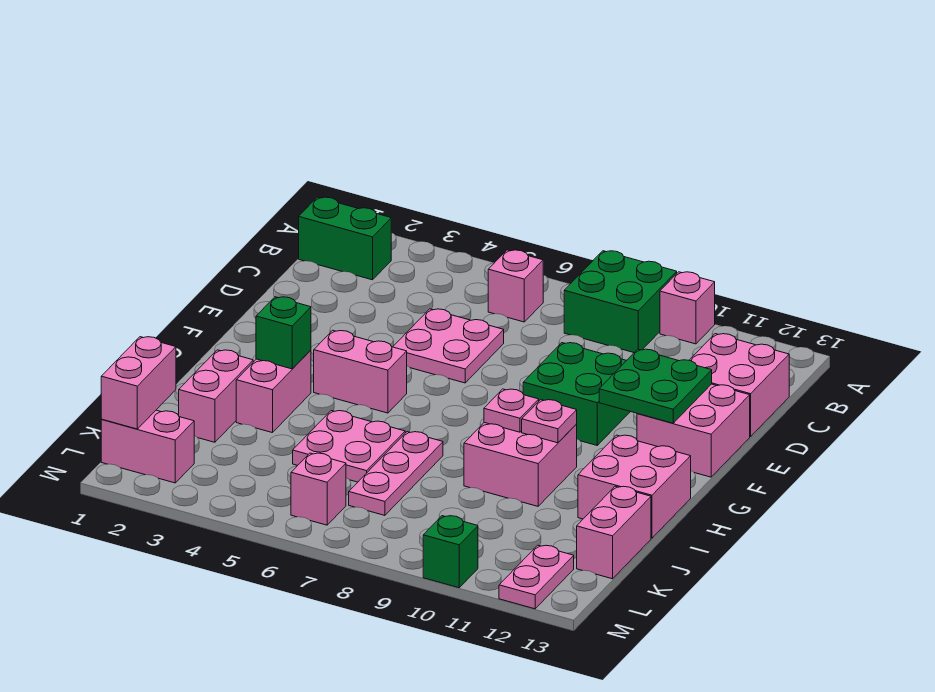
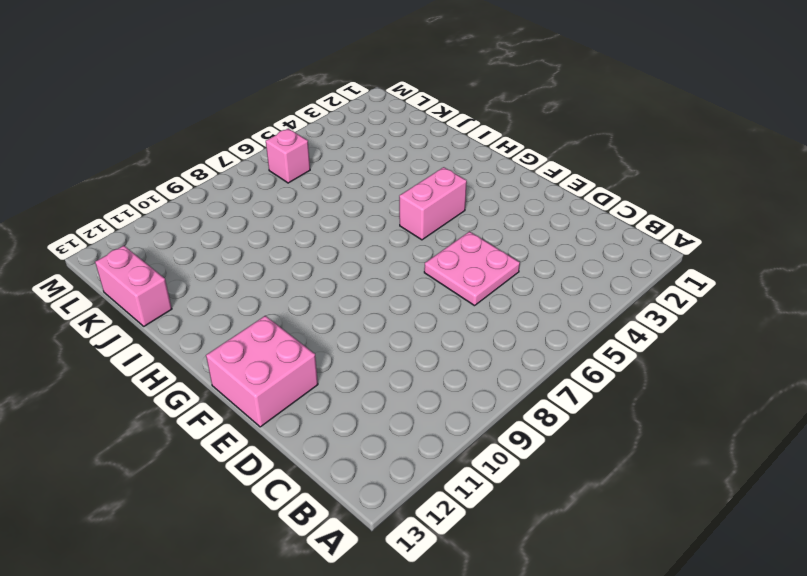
none -> green 2x2 brick [564,251,677,353]
none -> pink 1x1 brick [660,272,715,344]
none -> green 1x2 brick [299,197,391,280]

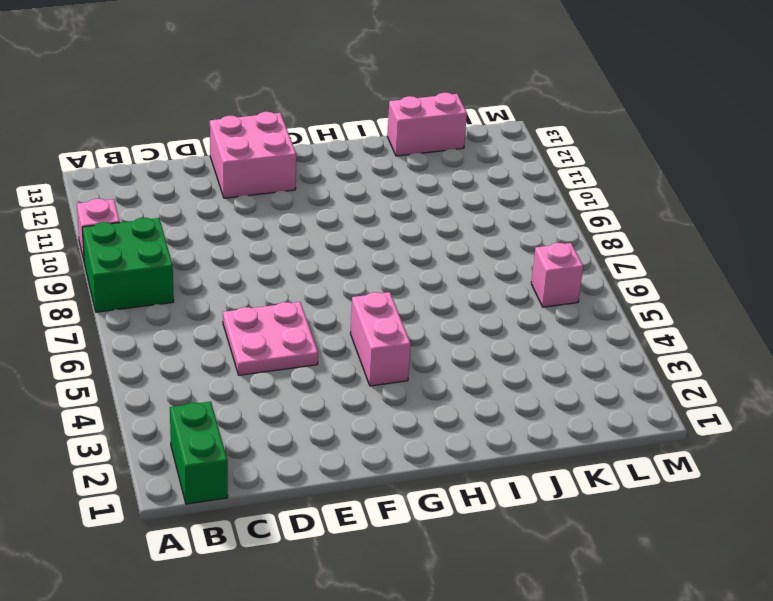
none -> pink 1x1 brick [488,250,543,322]
none -> pink 2x2 brick [689,334,789,437]
none -> green 2x2 brick [523,343,630,445]

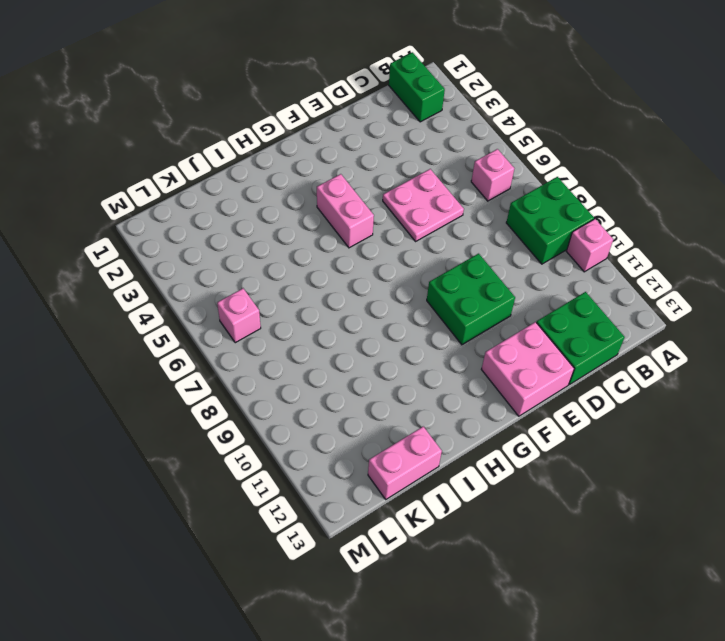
green 2x2 brick [536,292,625,385] -> pink 2x2 brick [689,334,789,437]
none -> pink 1x2 brick [236,350,311,433]
none -> pink 2x2 brick [464,423,577,506]
none -> pink 2x2 brick [578,435,691,538]

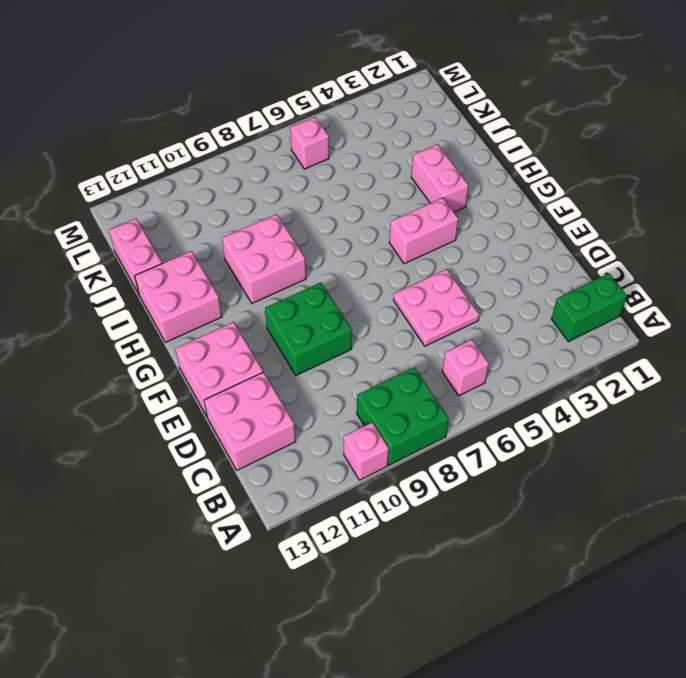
none -> pink 1x2 brick [179,350,253,442]
none -> pink 2x2 plate [293,411,405,482]
none -> pink 1x3 plate [349,432,443,515]

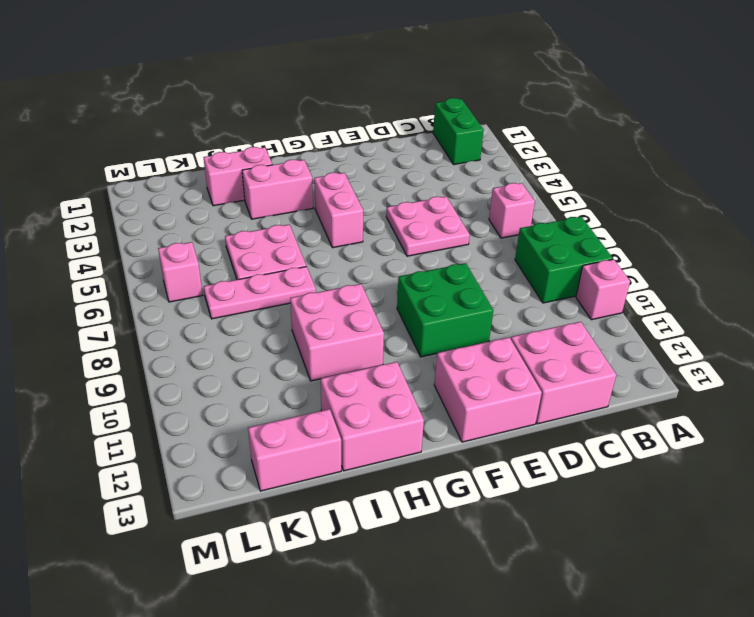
none -> pink 1x2 brick [101,410,194,483]
none -> pink 1x2 plate [499,545,574,609]
none -> green 1x1 brick [423,516,478,588]

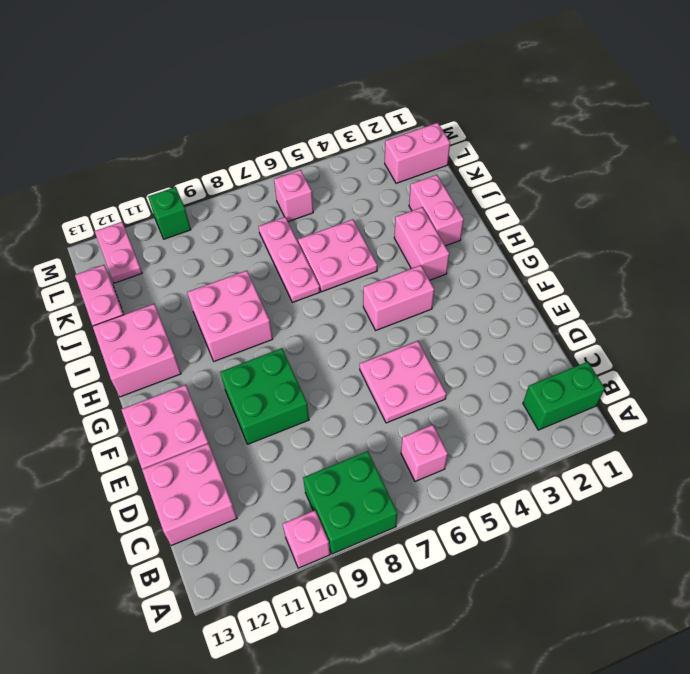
none -> green 2x2 plate [599,349,712,423]
none -> green 1x1 brick [256,297,311,369]
none -> pink 1x1 plate [484,389,539,432]

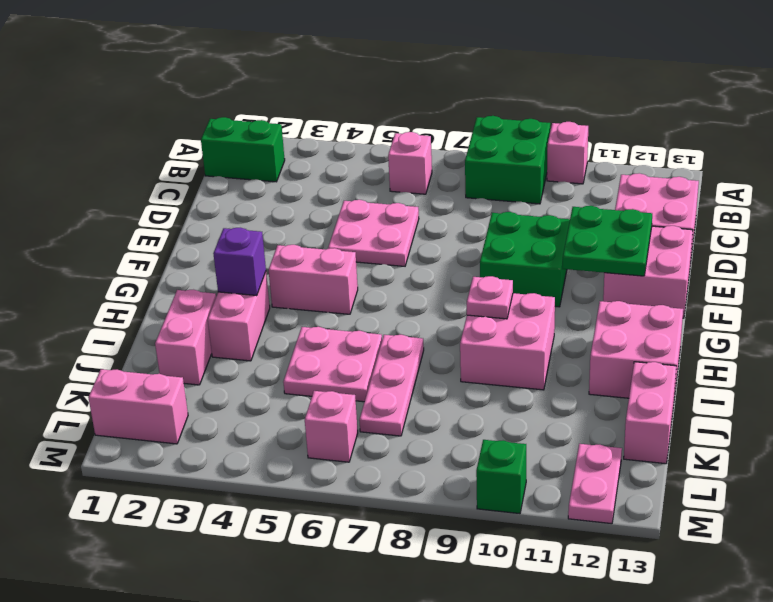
purple 1x1 brick [213,228,266,295] -> green 1x1 brick [256,297,311,369]
none -> pink 1x1 plate [522,400,577,443]
none -> pink 1x2 brick [101,337,176,429]

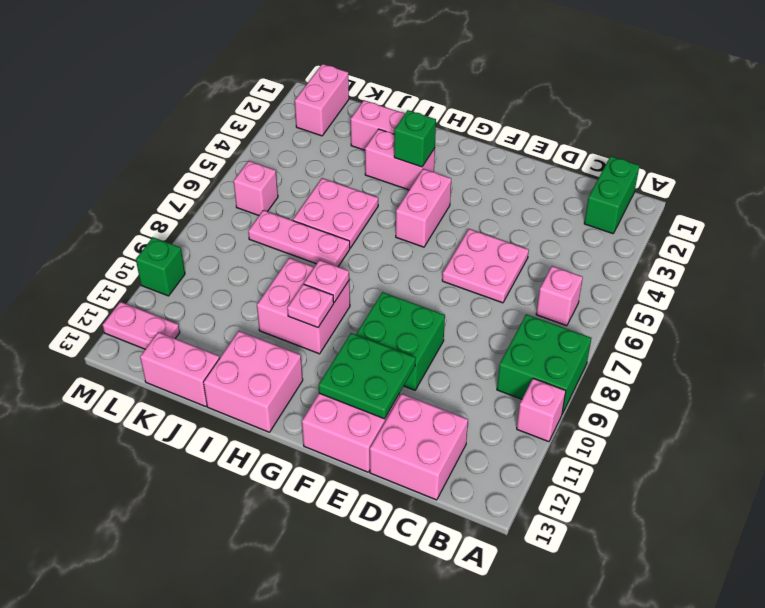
none -> pink 1x2 brick [101,337,176,429]

